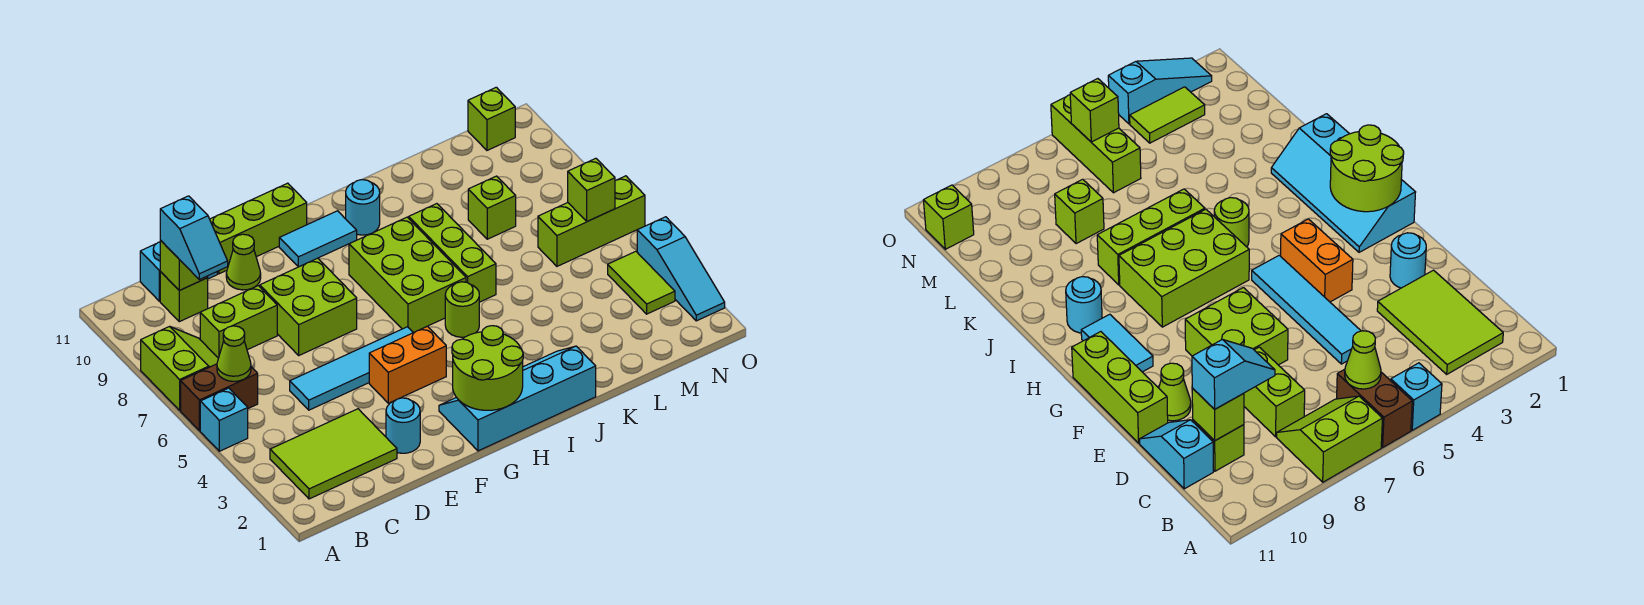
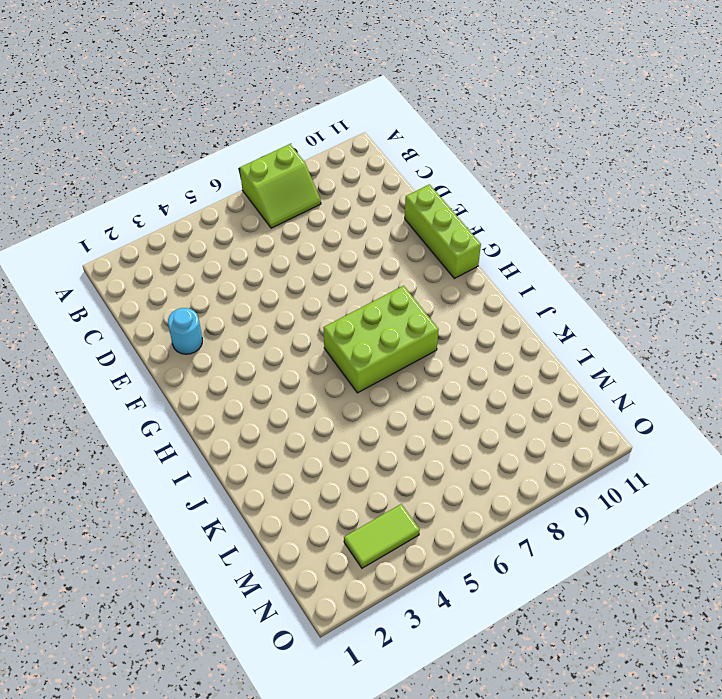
none -> cyan 1x1 brick [200,388,248,451]
none -> brown 1x2 brick [181,364,258,431]
none -> lime 2x3 tile [270,409,397,499]

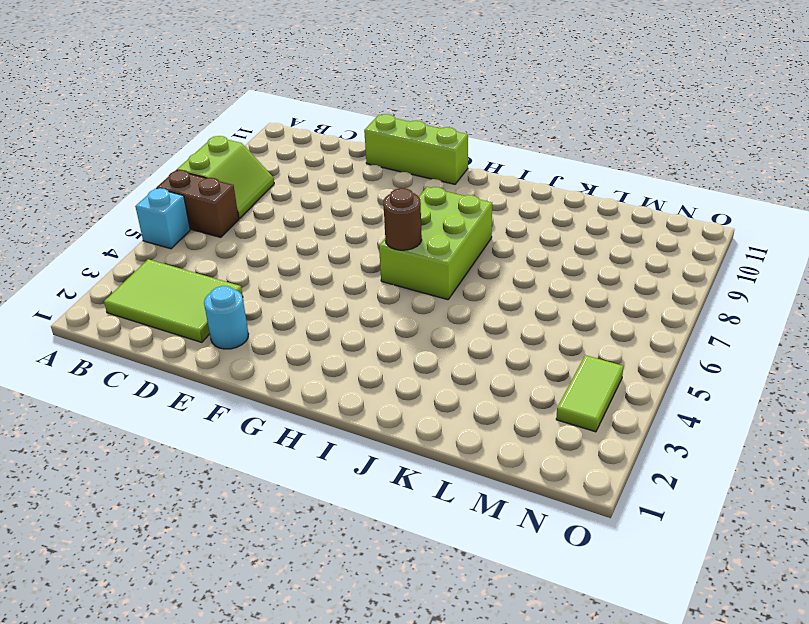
brown 1x1 round brick [383,188,422,250] -> none
none -> lime 1x2 brick [200,286,277,358]
none -> lime 1x1 brick [160,272,208,322]
none -> cyan 1x2 slope [140,242,217,301]

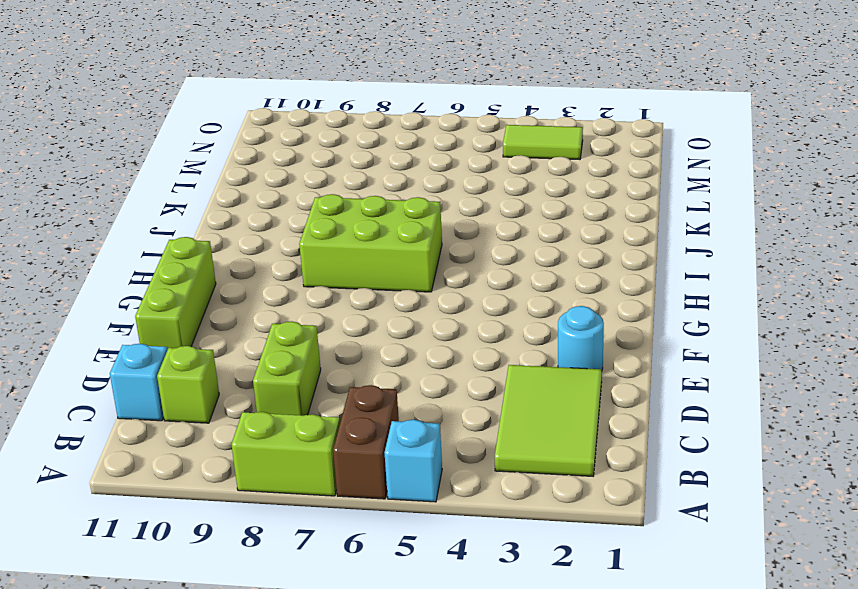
none -> cyan 1x4 tile [290,327,413,410]
none -> lime 2x2 brick [260,258,357,355]
none -> lime 1x1 cone [226,234,261,290]

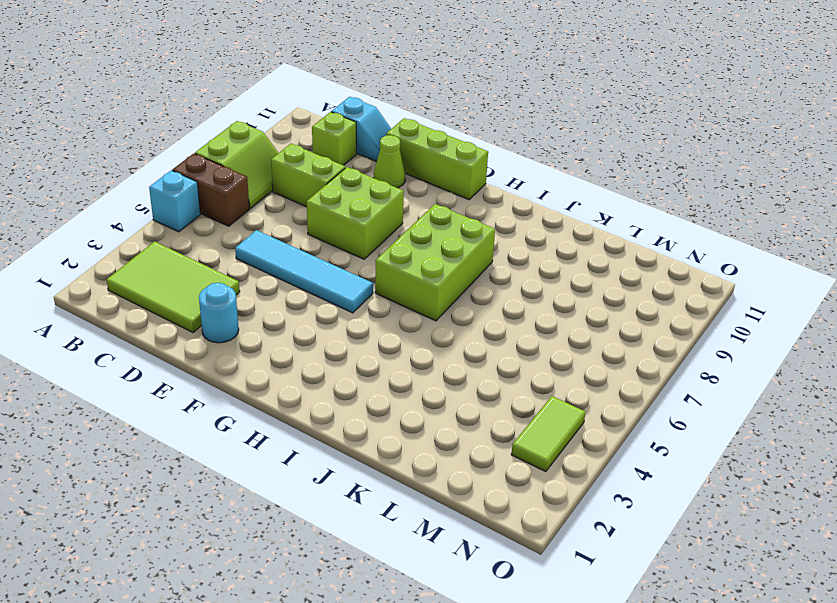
none -> orange 1x2 brick [369,326,446,403]
none -> cyan 2x4 slope [439,346,596,451]
none -> cyan 1x2 tile [279,211,357,267]

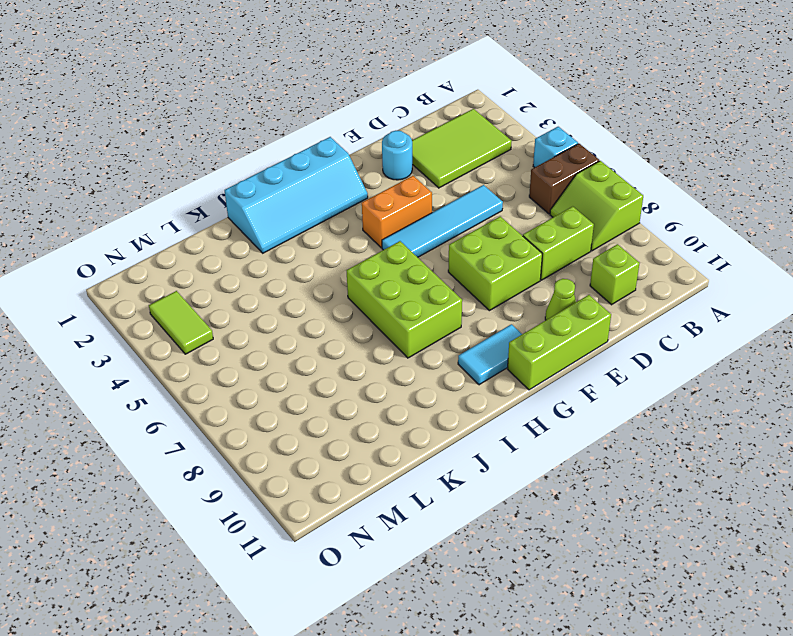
none -> cyan 1x2 slope [140,242,217,301]
none -> lime 1x1 round brick [445,282,479,337]
none -> cyan 1x1 round brick [346,180,380,235]

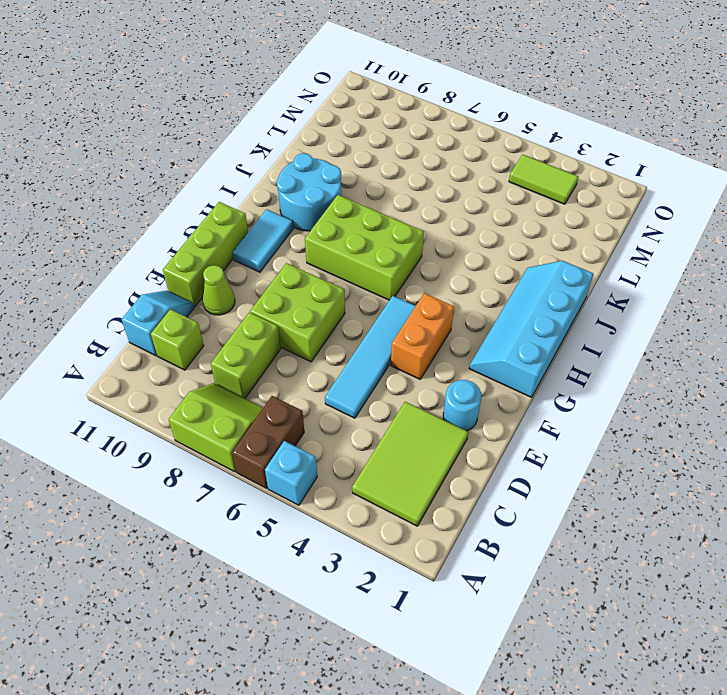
cyan 2x2 round brick [277,153,341,231] -> cyan 1x1 round brick [346,180,380,235]
none -> lime 1x1 round brick [445,282,479,337]
none -> lime 1x3 brick [409,204,496,302]
none -> lime 1x1 brick [468,176,516,239]

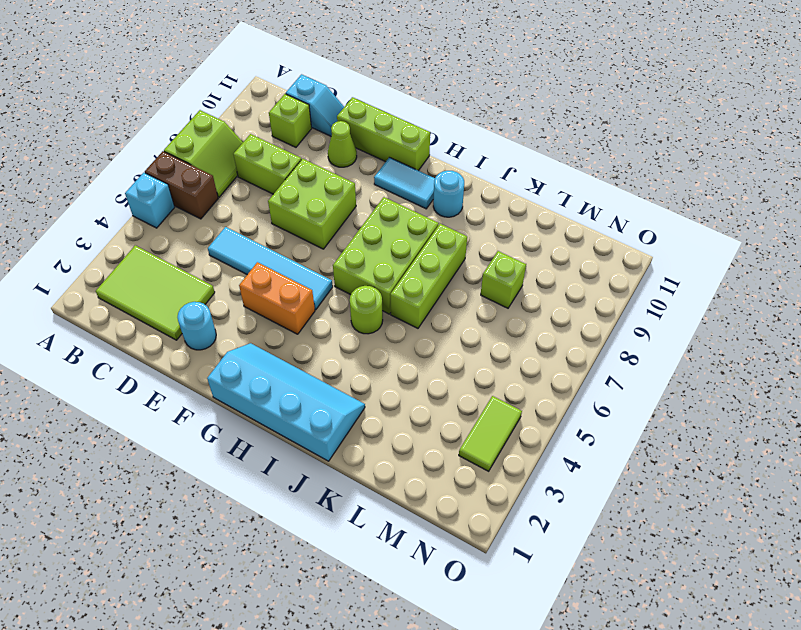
none -> lime 1x3 brick [538,176,645,266]
none -> lime 1x1 brick [468,87,515,150]
none -> cyan 1x3 slope [637,217,725,321]

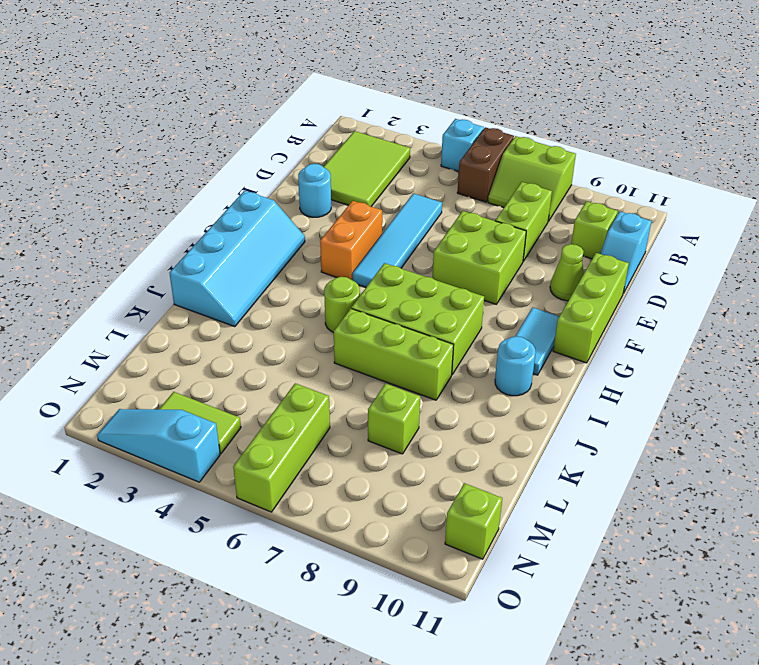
none -> lime 1x1 cone [217,326,251,381]
none -> lime 1x1 brick [160,240,208,290]
none -> lime 2x2 round brick [452,326,523,410]

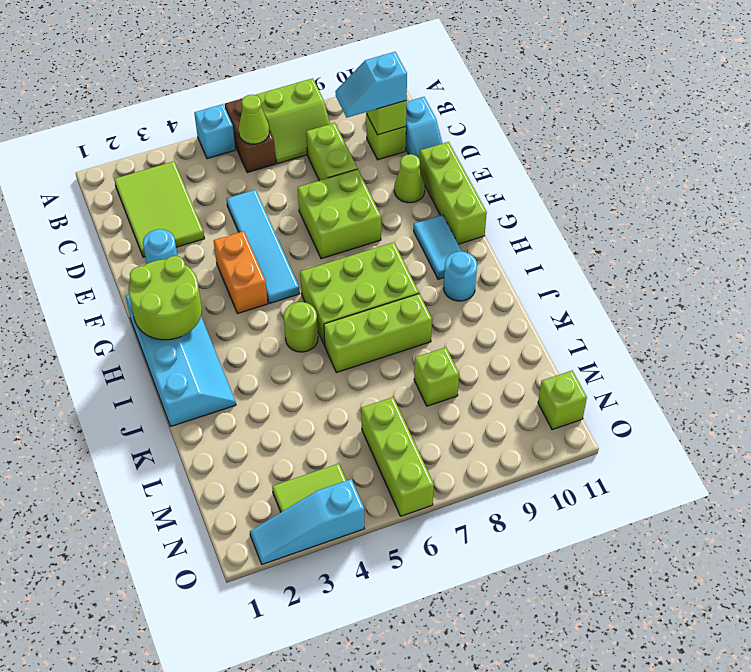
none -> lime 1x1 brick [568,158,615,221]

